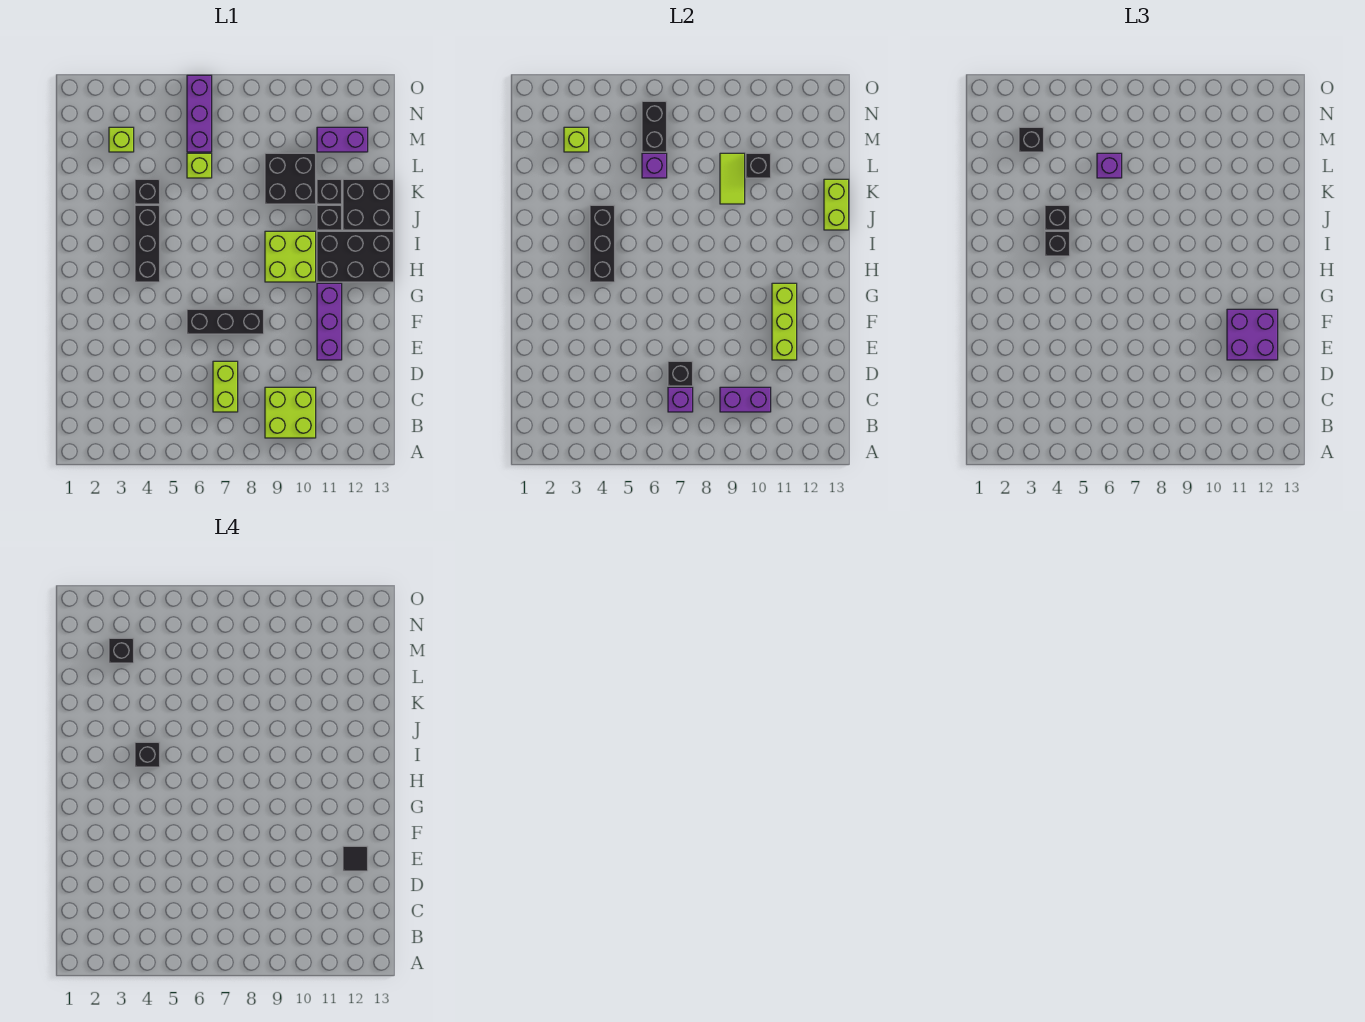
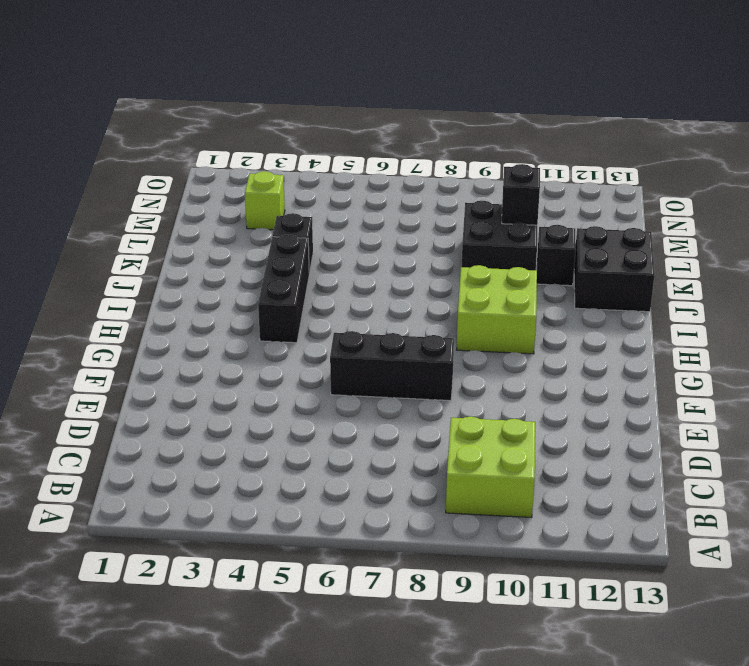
none -> lime 1x2 brick [213,361,238,412]
none -> purple 1x3 brick [317,283,342,360]
none -> black 2x3 brick [317,231,394,282]
none -> black 1x1 brick [317,205,342,230]

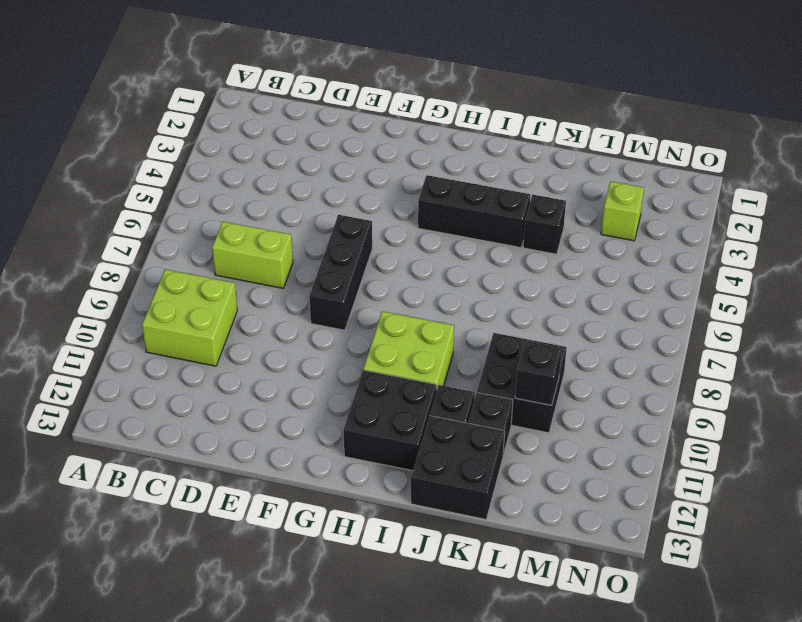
black 2x2 brick [344,370,437,471] -> black 2x3 brick [317,231,394,282]
none -> purple 1x3 brick [317,283,342,360]
none -> lime 1x1 brick [187,153,212,178]
none -> purple 1x3 brick [187,75,212,152]
none -> purple 1x2 brick [317,127,368,152]

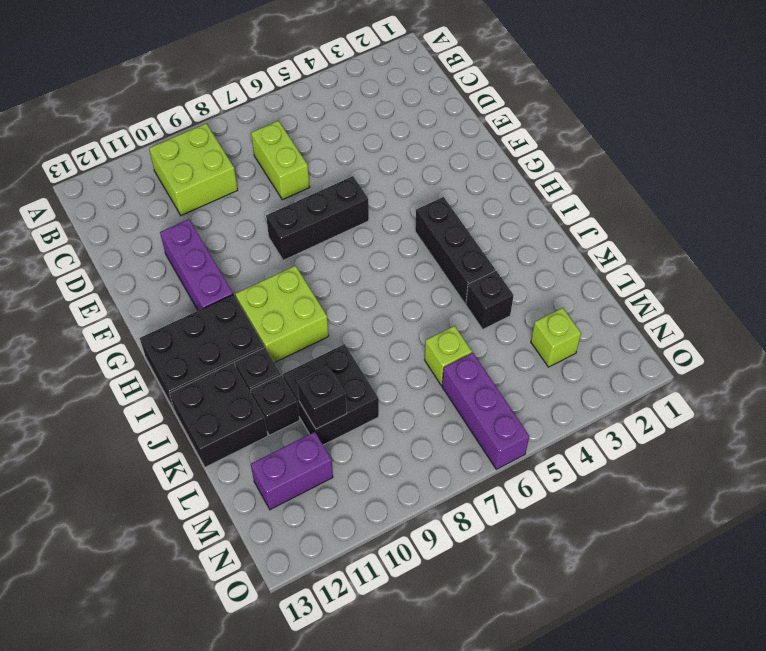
none -> purple 1x1 brick [668,387,693,412]
none -> purple 1x2 brick [720,387,771,412]
none -> black 1x1 brick [668,361,693,386]
none -> lime 1x3 brick [772,283,797,360]

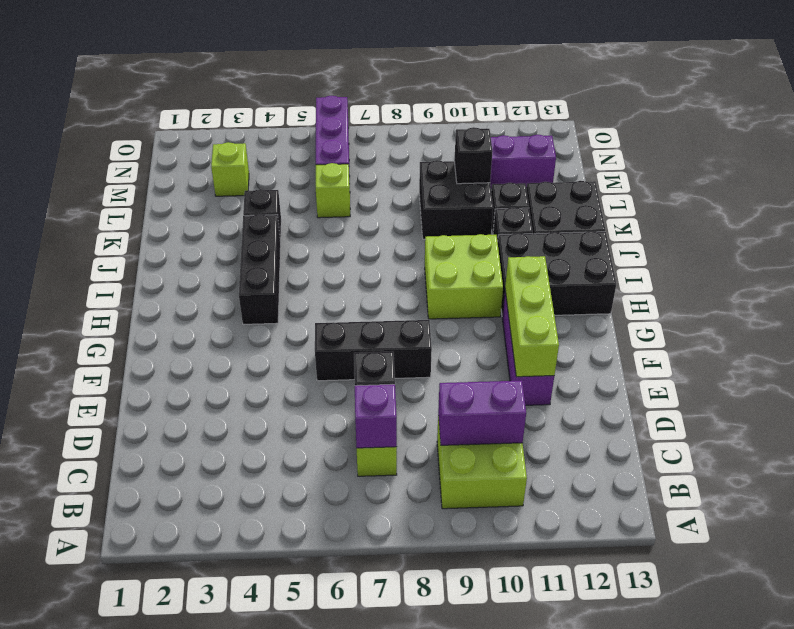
none -> black 1x3 brick [590,205,615,282]
none -> lime 1x2 brick [824,179,849,230]
none -> lime 1x2 tile [720,153,745,204]
none -> purple 1x1 brick [642,153,667,178]

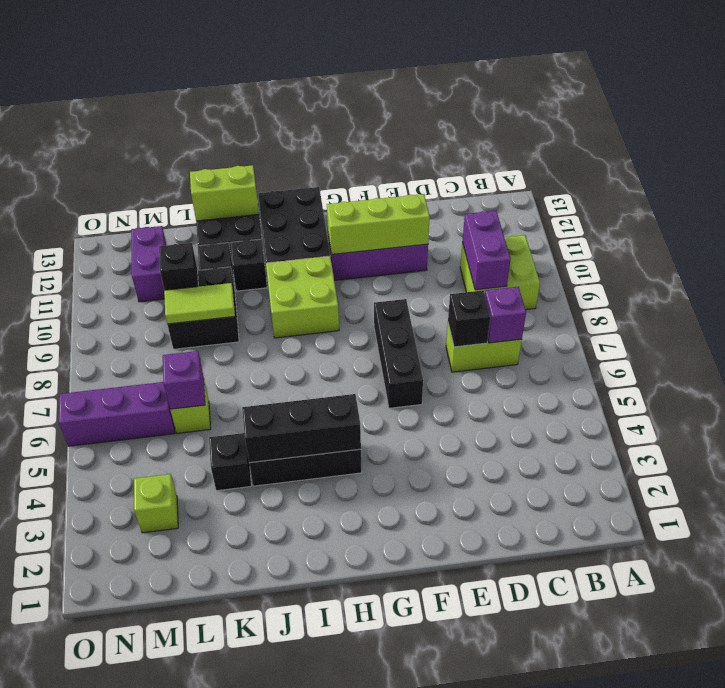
none -> lime 1x1 brick [564,127,589,152]
none -> black 1x2 brick [642,101,667,152]
none -> purple 2x2 brick [1227,309,1278,360]
none -> black 1x1 brick [1045,231,1070,256]

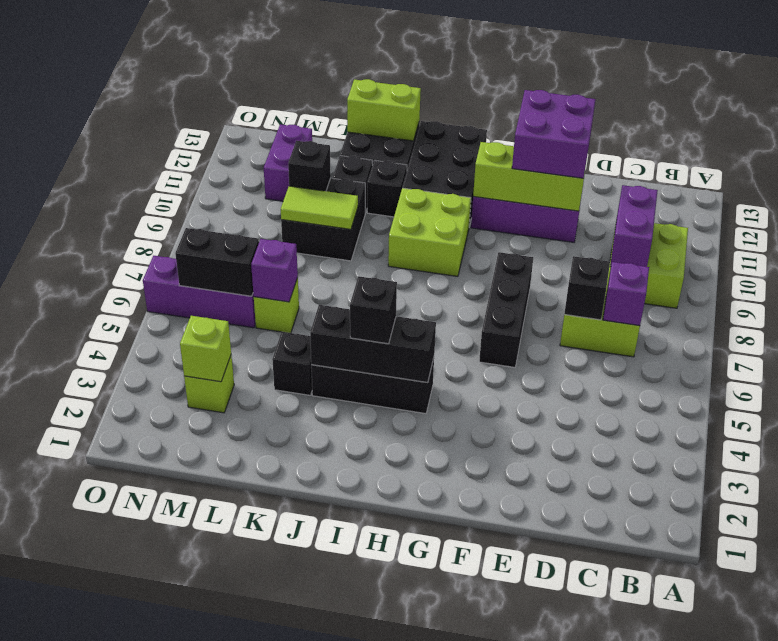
none -> black 1x1 brick [1045,205,1070,230]
none -> purple 1x1 brick [1097,153,1122,178]
none -> black 1x1 brick [1019,127,1044,152]
none -> black 1x1 tile [343,846,368,871]

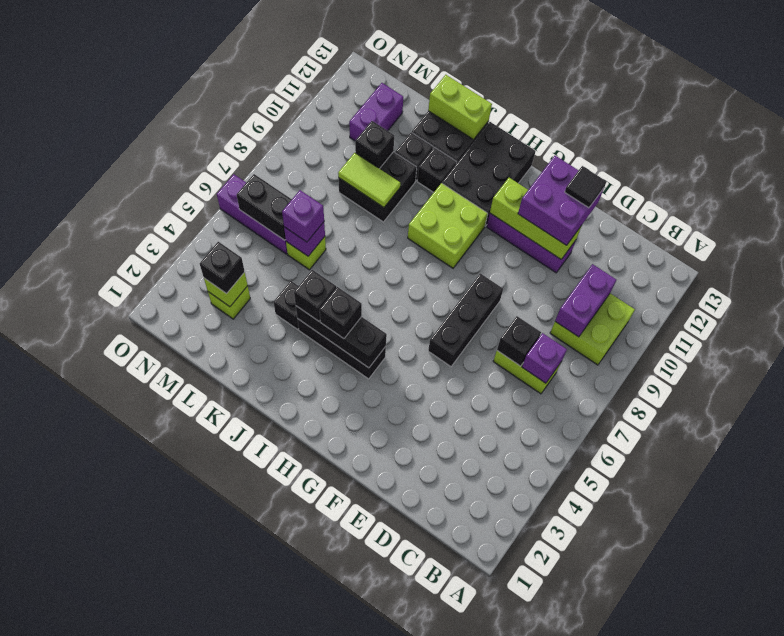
none -> black 1x1 brick [135,742,160,767]
none -> black 1x1 brick [109,638,134,663]

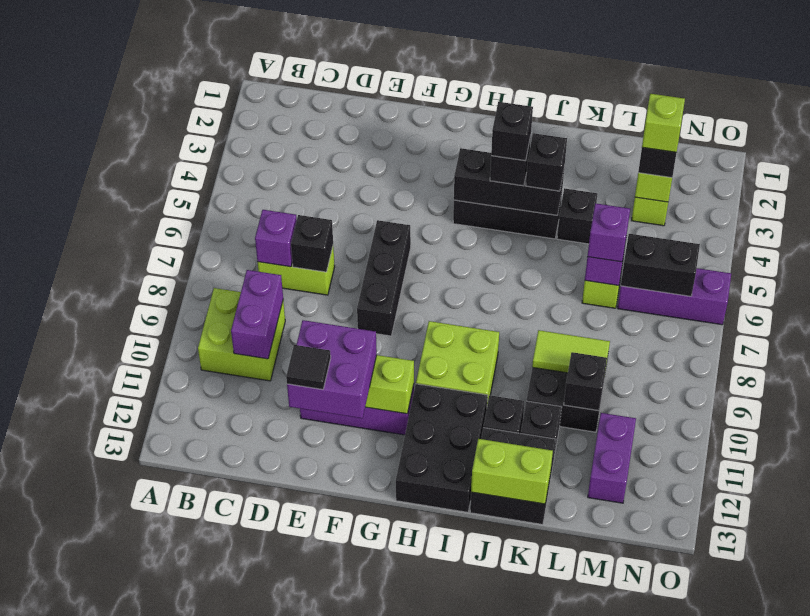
lime 1x1 brick [642,94,685,152] -> black 1x1 brick [109,638,134,663]

